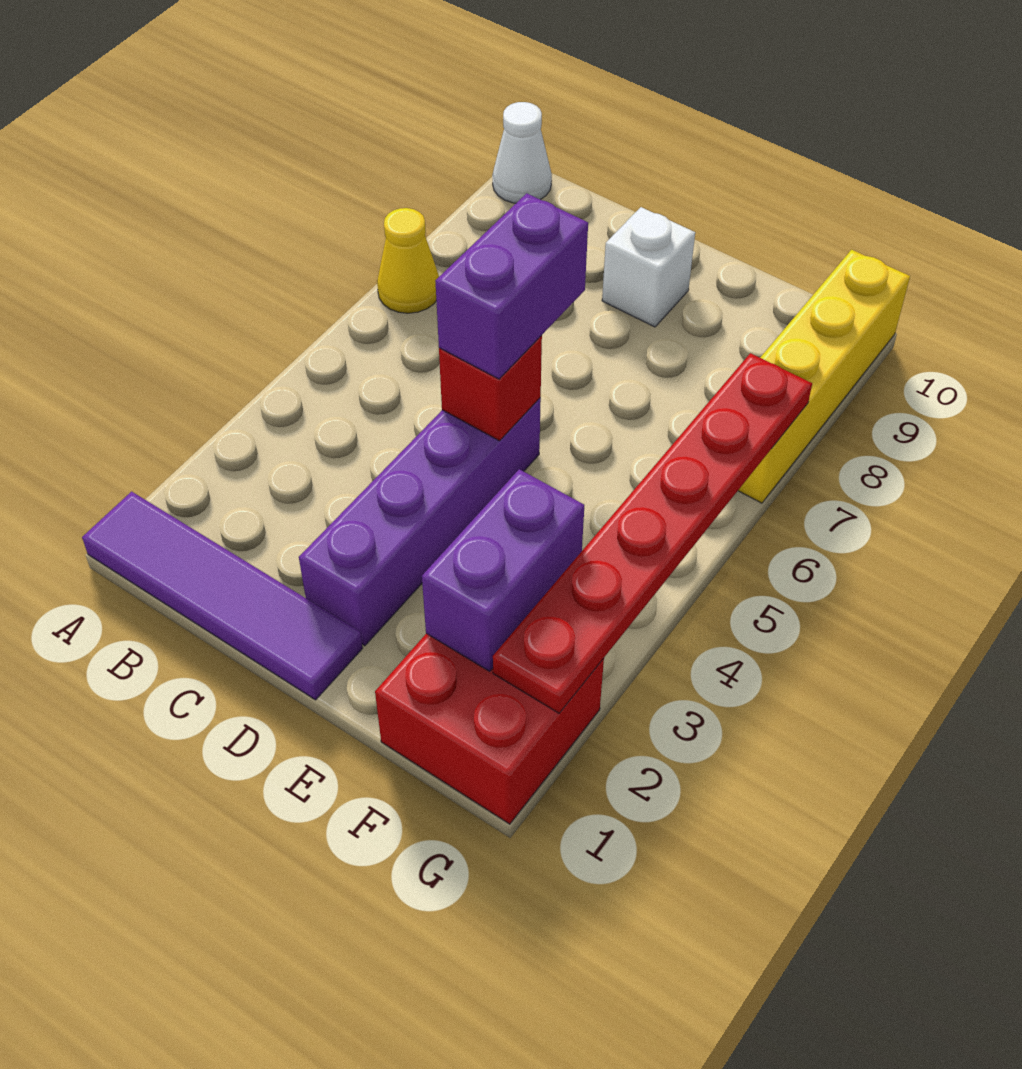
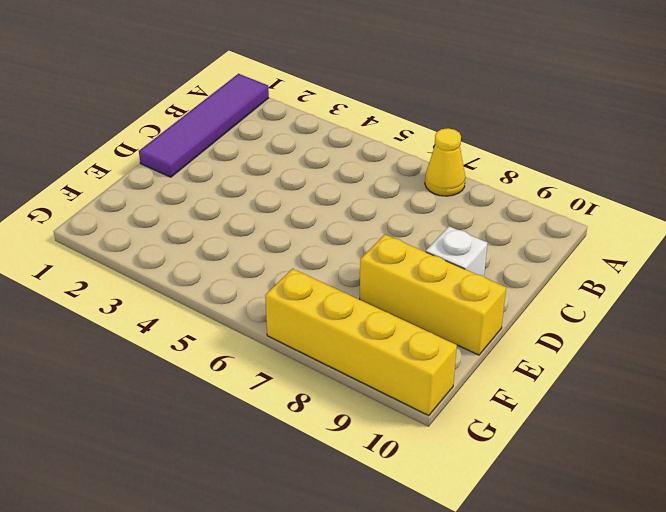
yellow 1x3 brick [360,234,506,355] -> none
none -> white 1x1 cone [492,102,552,203]
none -> purple 1x4 brick [299,398,541,646]

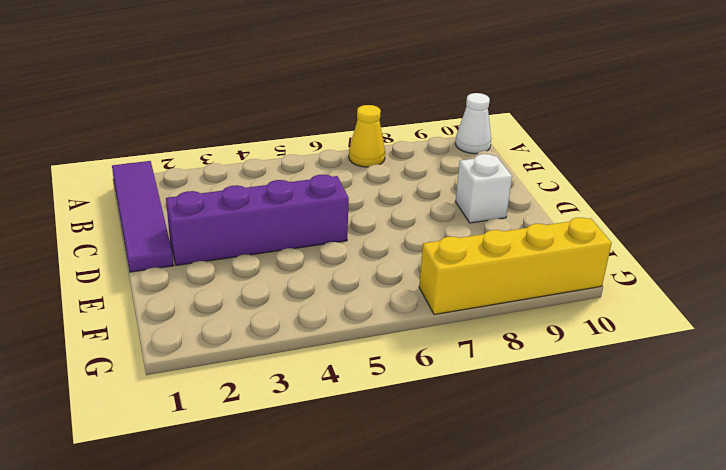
none -> red 2x2 brick [375,634,604,824]
none -> red 1x1 brick [439,335,542,441]

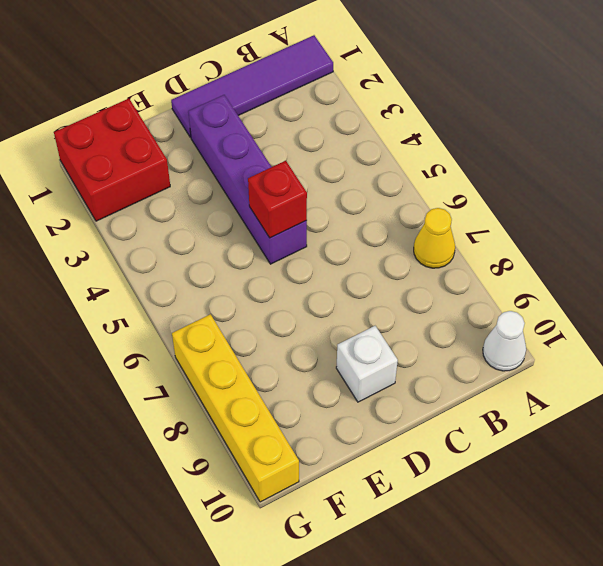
none -> purple 1x2 brick [422,469,584,671]
none -> red 1x6 plate [493,353,812,713]

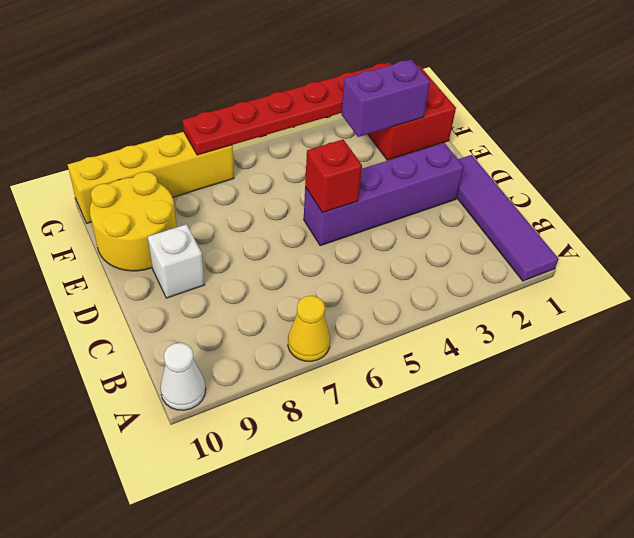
yellow 2x2 round brick [90,172,177,271] -> none
none -> purple 1x2 brick [435,193,588,379]

